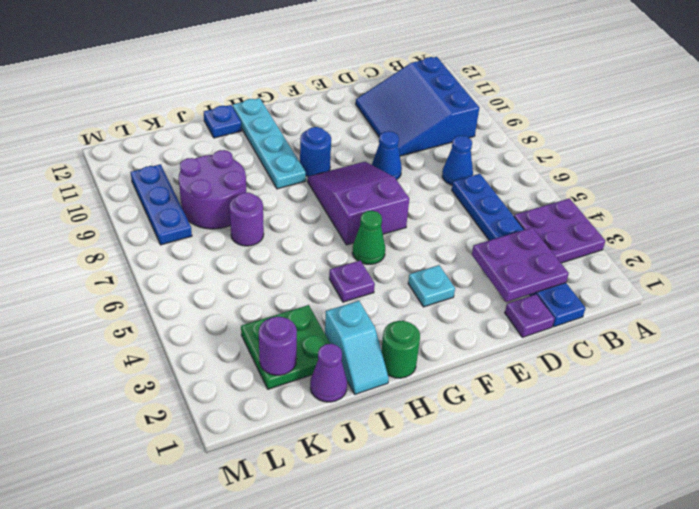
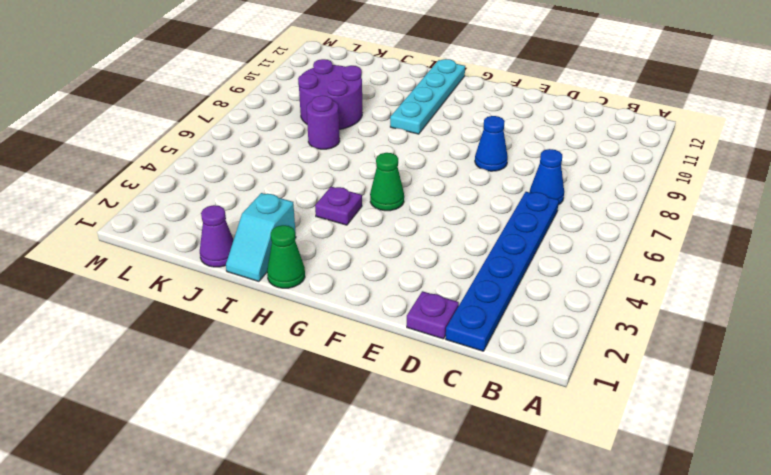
green 1x1 cone [267,225,305,288] -> green 1x1 round brick [381,321,420,378]
none -> purple 2x2 plate [514,198,605,263]
none -> blue 3x3 slope [356,57,479,156]
none -> cyan 1x1 plate [408,265,455,307]

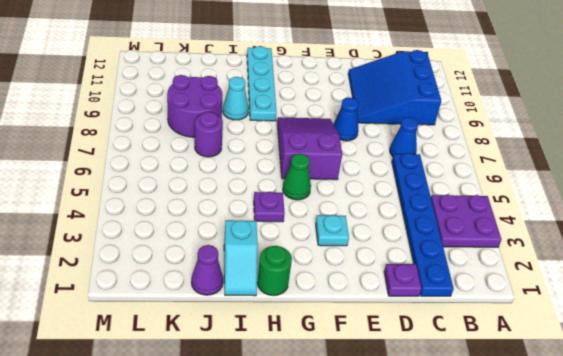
cyan 1x1 cone [223,77,249,120] -> none
none -> blue 1x1 round brick [300,127,331,176]
none -> blue 1x1 plate [204,105,242,138]
none -> green 2x2 plate [241,305,330,389]

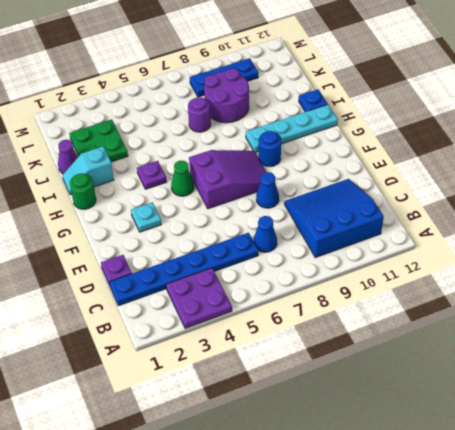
none -> purple 2x2 plate [472,228,569,302]
none -> purple 1x1 round brick [259,317,297,375]

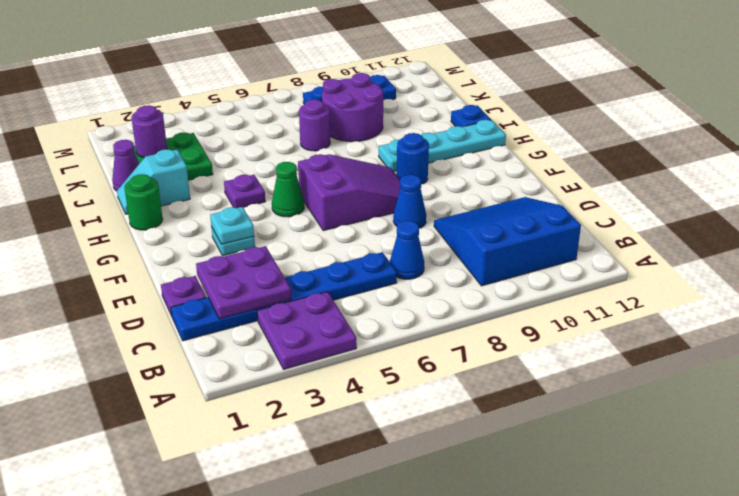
cyan 1x1 plate [210,207,254,244] -> none

